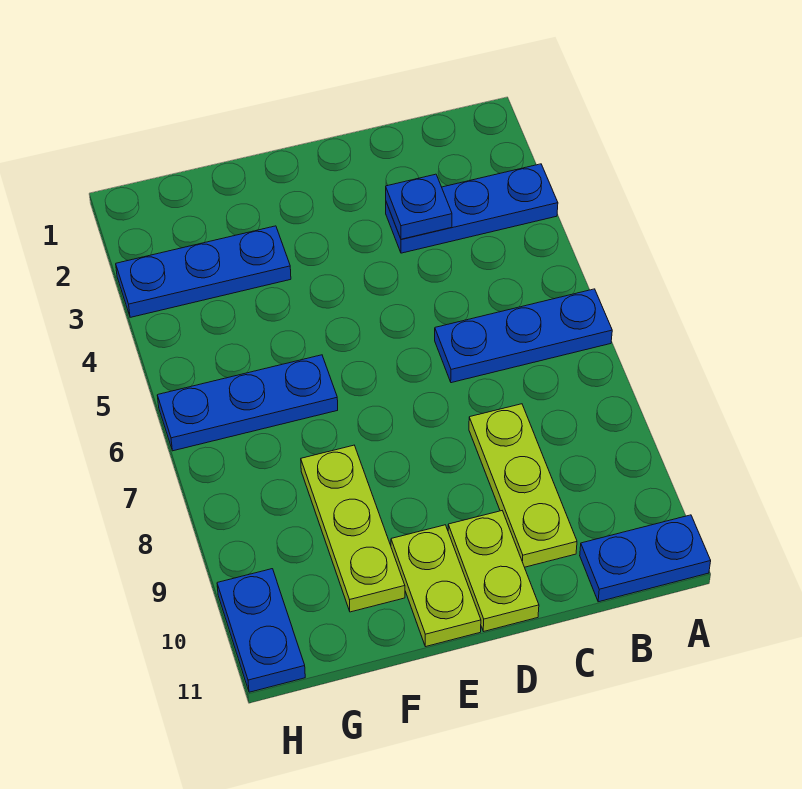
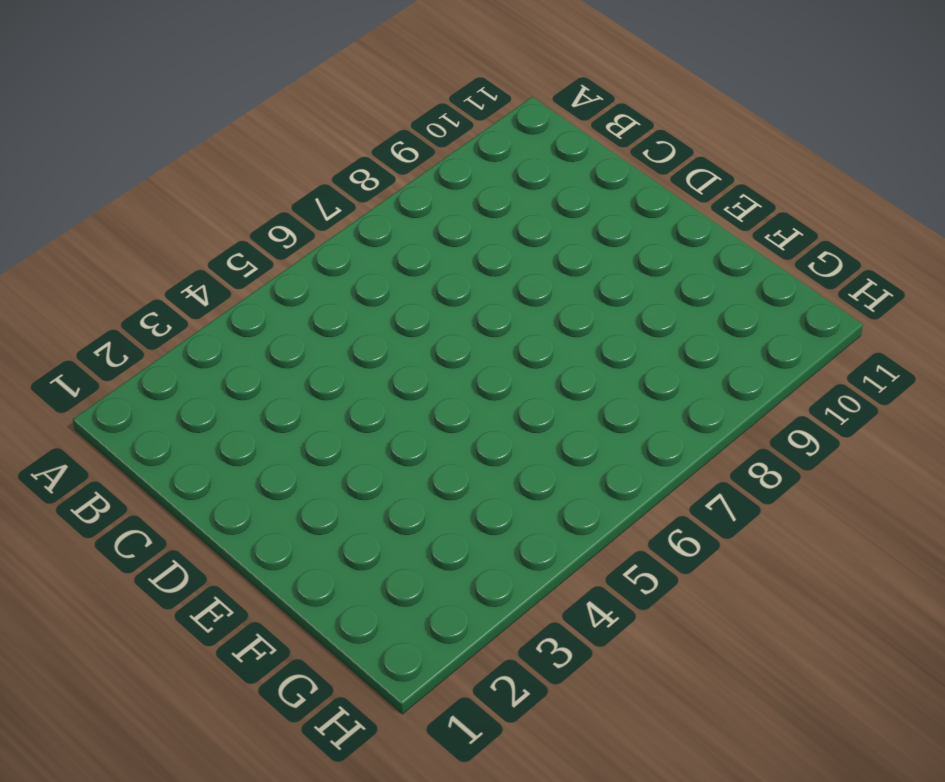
none -> blue 1x3 plate [386,164,558,253]
none -> blue 1x3 plate [435,289,612,383]

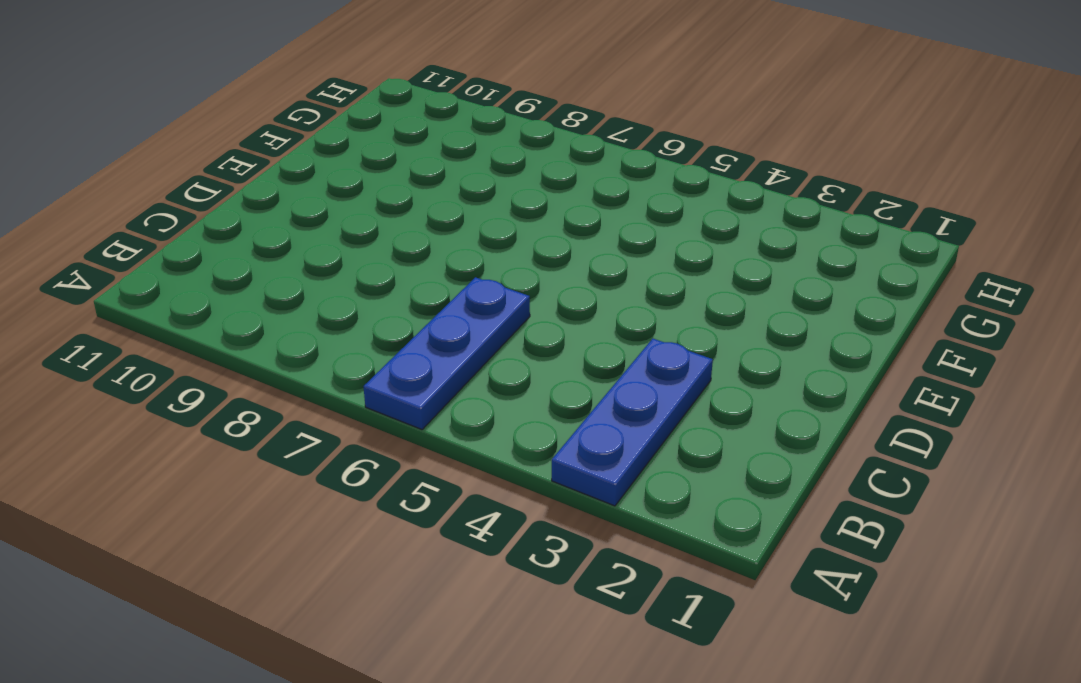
none -> blue 1x2 plate [580,515,711,602]
none -> lime 1x3 plate [469,404,577,567]

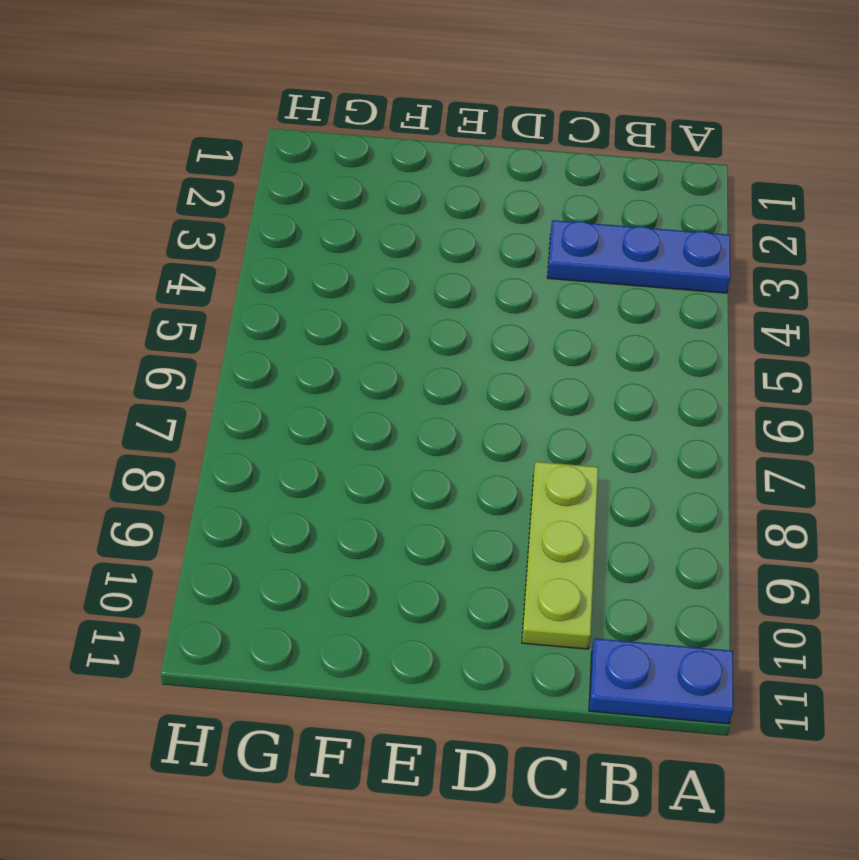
none -> blue 1x3 plate [435,289,612,383]
none -> lime 1x2 plate [448,511,539,632]

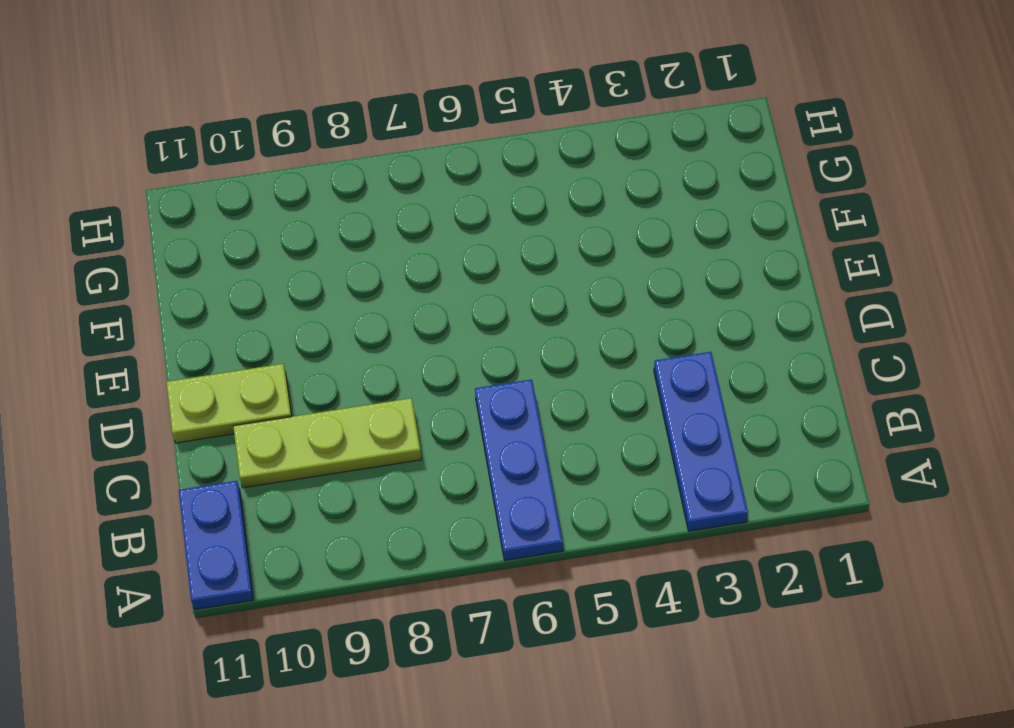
none -> lime 1x2 plate [391,525,481,647]
none -> blue 1x3 plate [116,226,291,317]

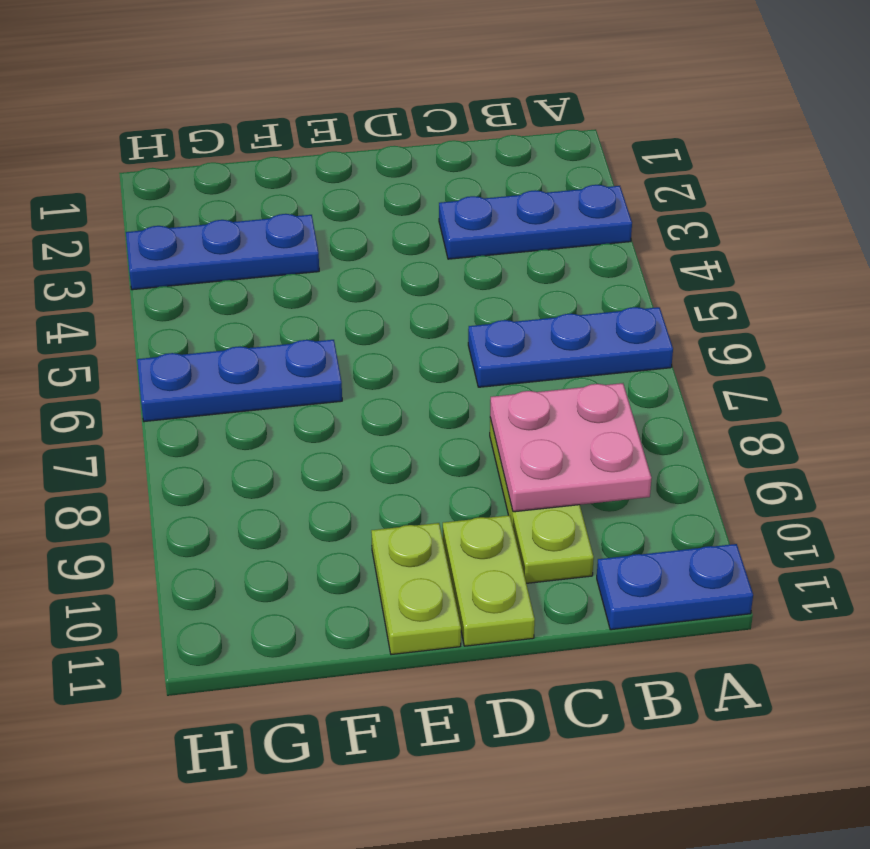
pink 2x2 plate [490,383,651,512] -> none
none -> lime 1x3 plate [301,445,405,612]
none -> blue 1x2 plate [217,569,305,692]

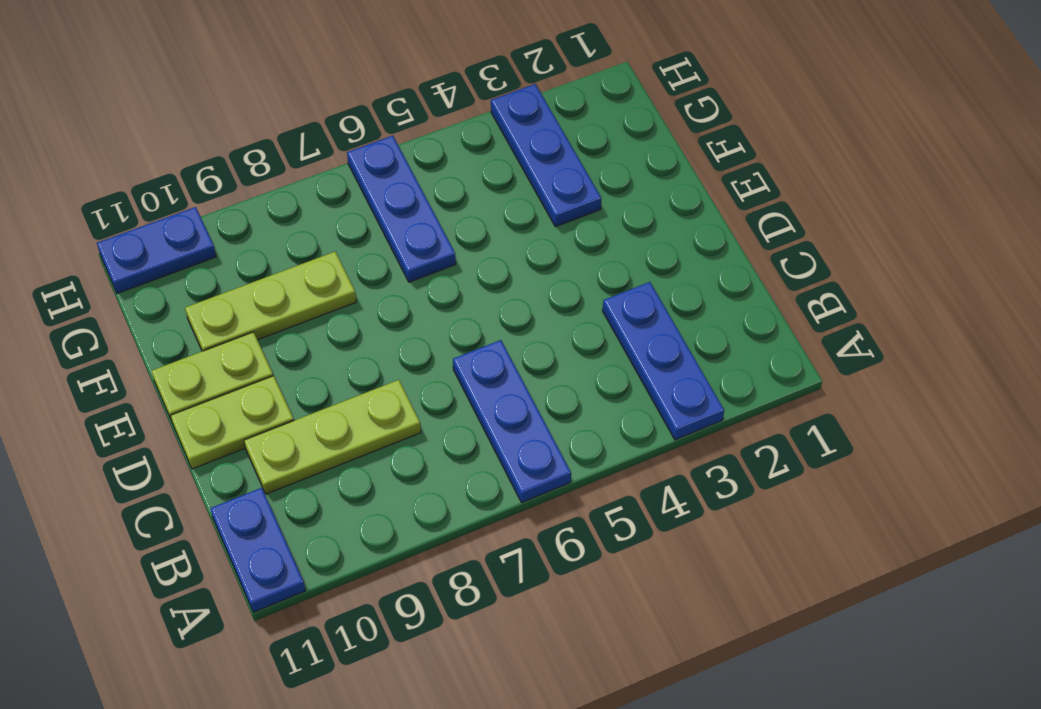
none -> blue 1x1 plate [386,174,452,239]

